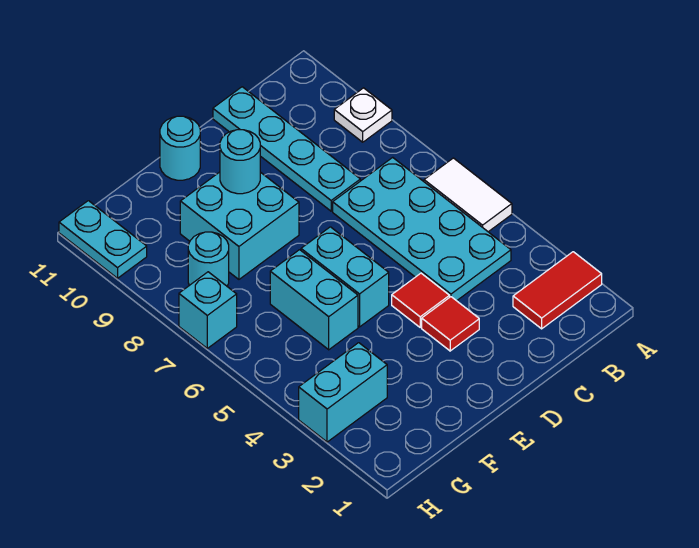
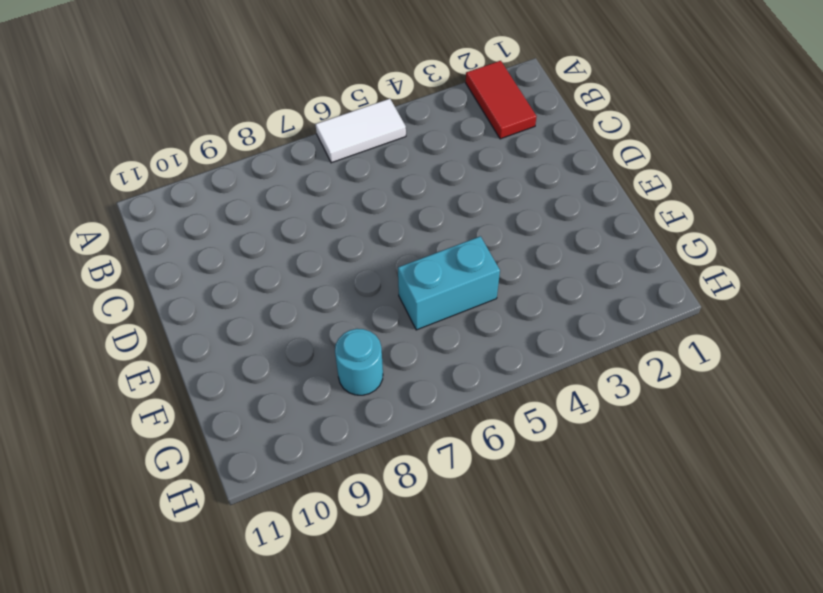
none -> white 1x1 plate [334,88,392,142]
none -> cyan 2x4 plate [333,157,511,301]
none -> cyan 1x4 plate [213,87,360,211]

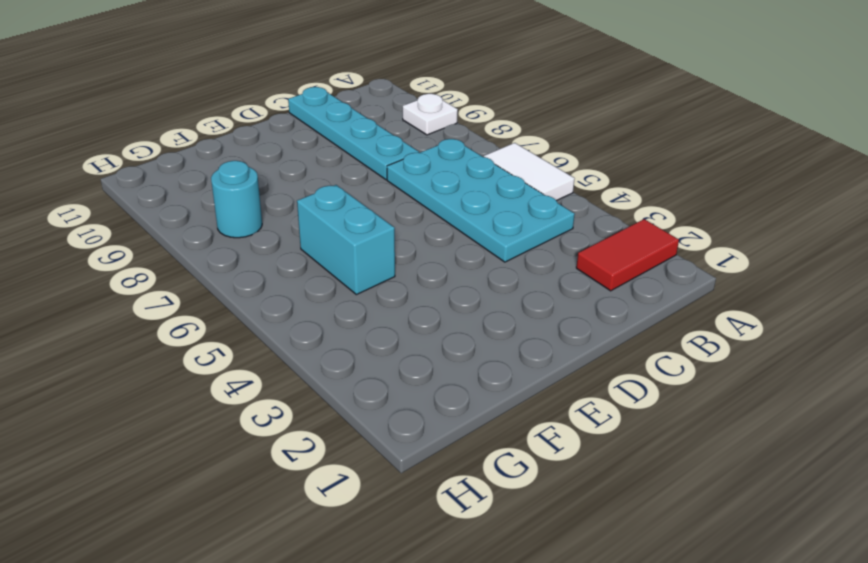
none -> red 1x1 tile [422,297,479,351]
none -> red 1x1 tile [392,273,450,327]
none -> cyan 1x2 brick [301,227,389,327]

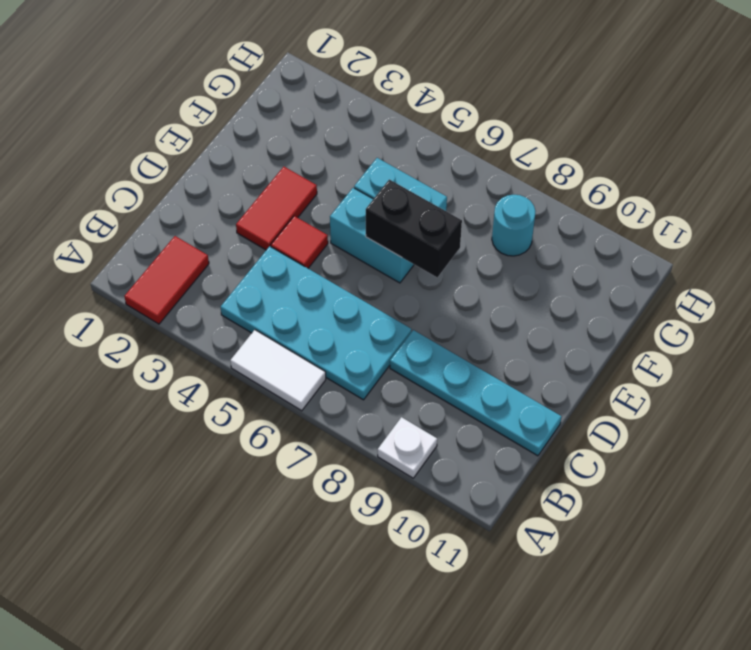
red 1x2 tile [236,167,317,250] -> red 1x1 tile [422,297,479,351]
black 1x2 brick [366,180,462,277] -> none
none -> cyan 2x2 brick [180,172,299,279]
none -> cyan 1x1 round brick [160,116,200,180]
none -> cyan 1x2 brick [299,343,387,442]

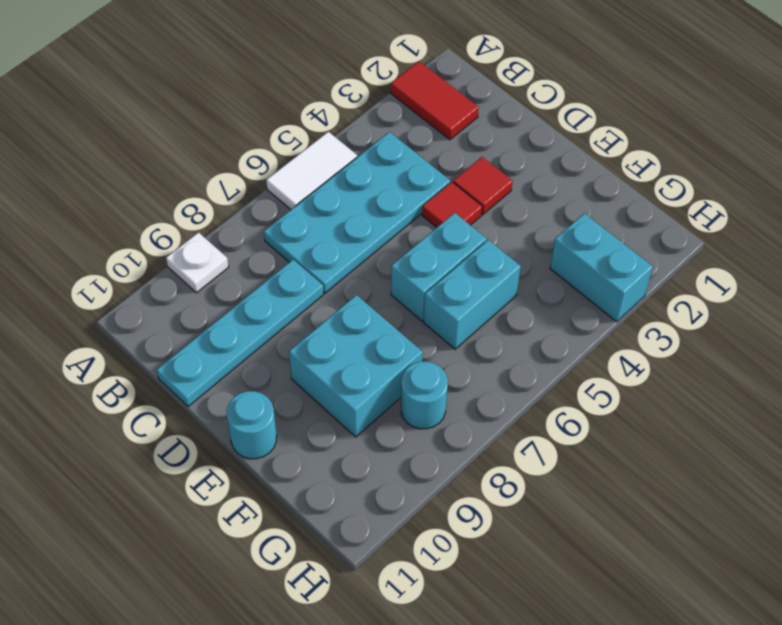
none -> cyan 1x1 brick [179,272,237,348]
none -> cyan 1x2 plate [59,201,147,278]
none -> cyan 1x1 round brick [220,130,260,194]

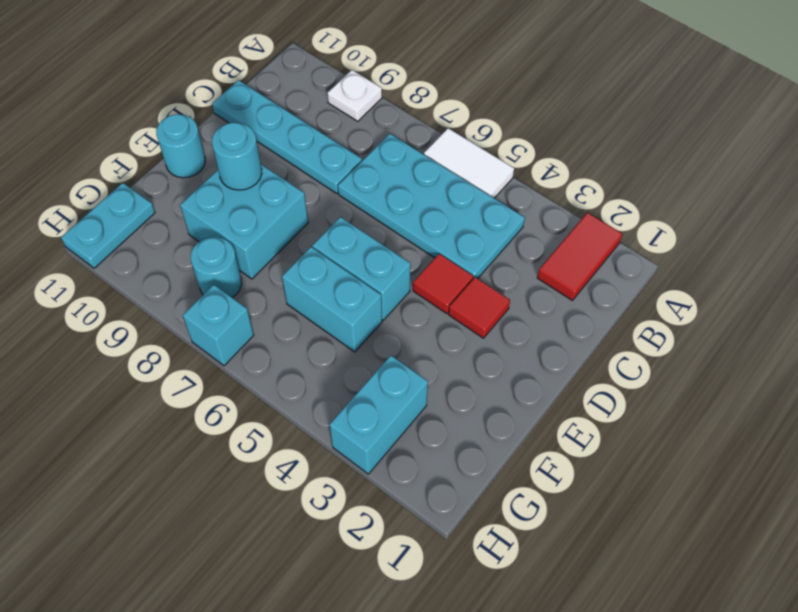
cyan 1x2 plate [61,183,155,268] -> cyan 1x2 plate turned to [59,201,147,278]

